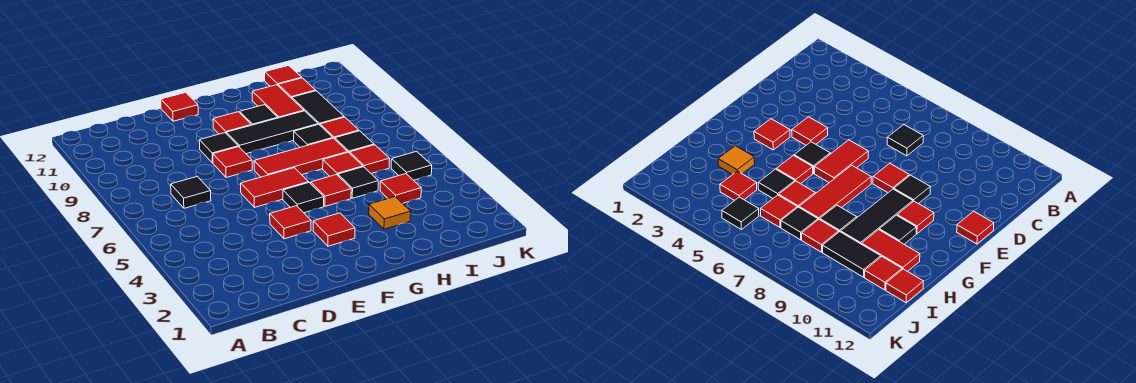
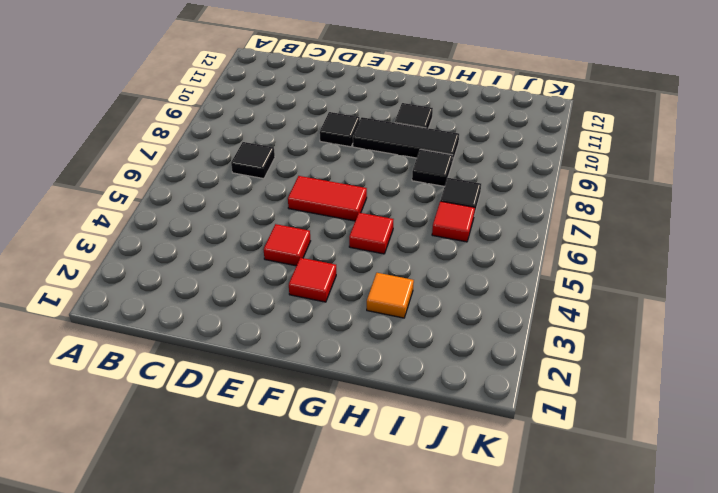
none -> red 1x1 tile [213,147,252,178]
none -> red 1x1 tile [161,92,198,121]
none -> black 1x1 tile [283,183,324,213]

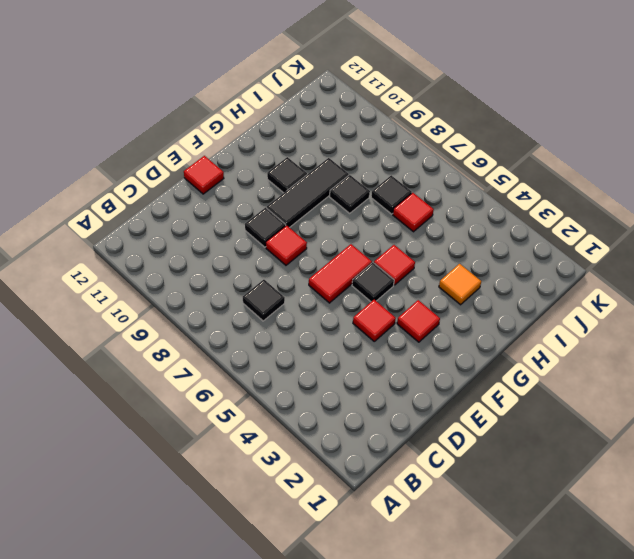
none -> red 1x3 tile [254,138,348,177]
none -> red 1x1 tile [213,112,251,134]
none -> black 1x1 tile [338,167,378,198]

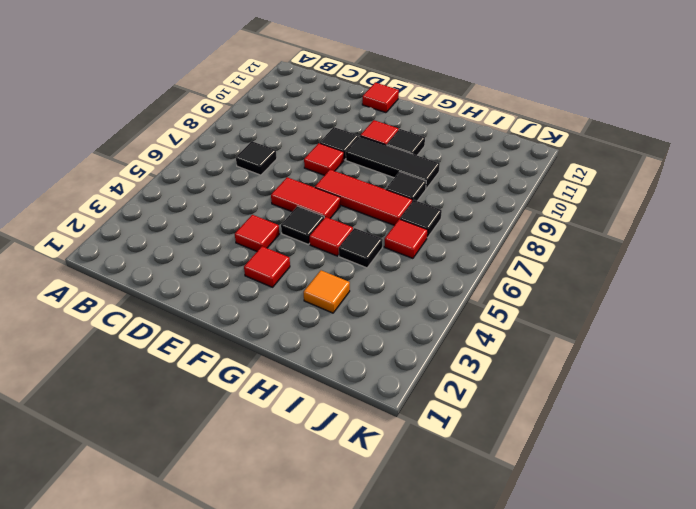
none -> red 1x1 tile [323,152,363,176]
none -> red 1x2 tile [252,85,304,118]
none -> red 1x1 tile [380,174,421,203]

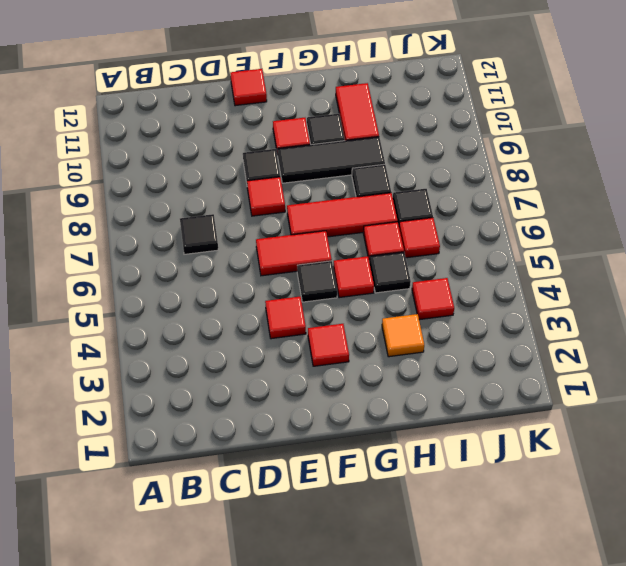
none -> red 1x1 tile [320,117,359,139]
none -> black 1x2 tile [292,91,344,125]
none -> red 1x1 tile [278,78,316,98]

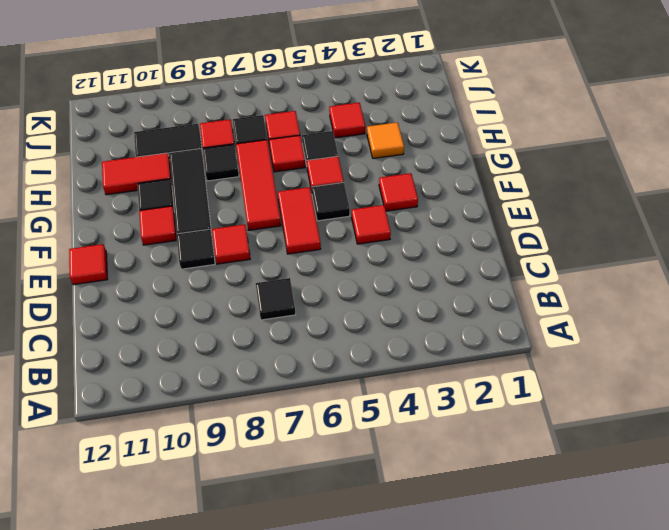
none -> red 1x1 tile [278,78,316,98]
none -> red 1x1 tile [265,65,302,86]
none -> black 1x1 tile [391,151,432,180]

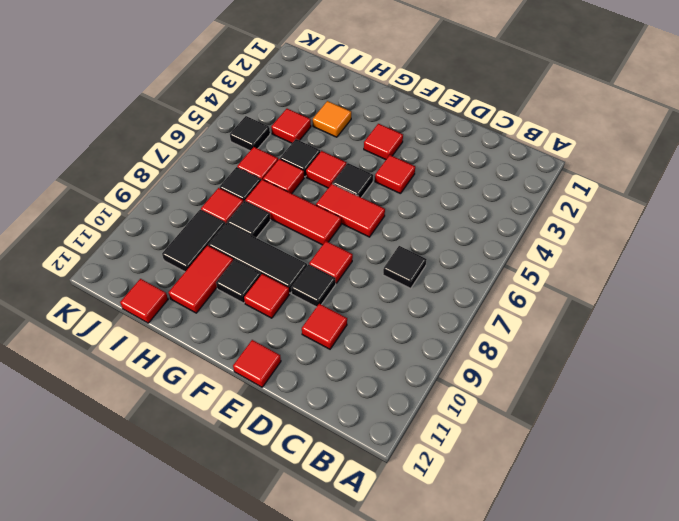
red 1x1 tile [302,304,347,349] -> red 1x1 tile moved to [278,78,316,98]

